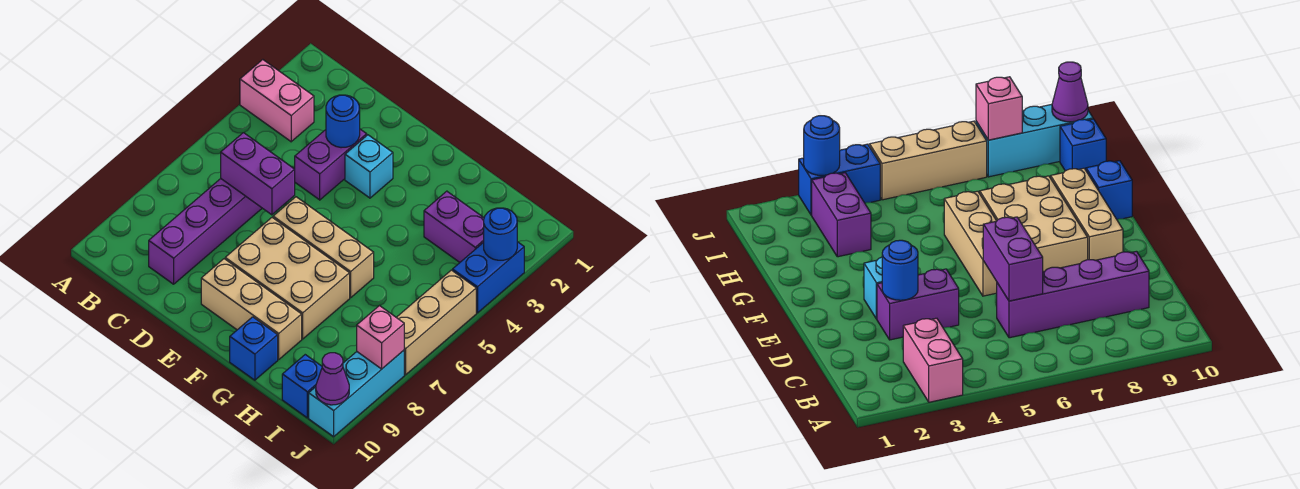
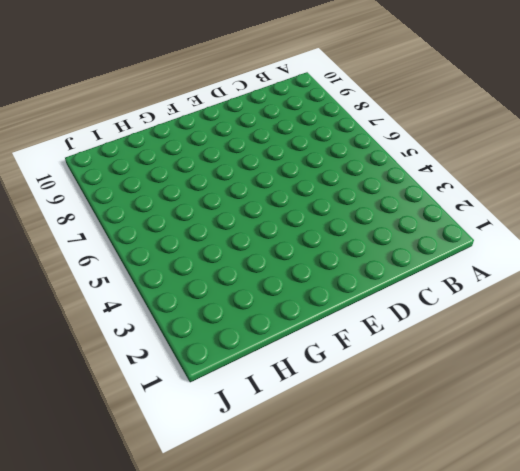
none -> pink 1x2 brick [240,60,314,142]
none -> purple 1x4 brick [149,179,262,284]
none -> purple 1x2 brick [295,129,367,200]

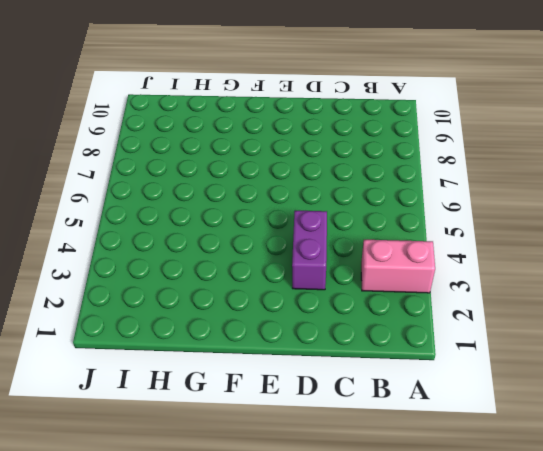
none -> purple 1x4 brick [149,179,262,284]
none -> cyan 1x1 brick [345,135,393,198]
none -> tan 1x3 brick [273,197,374,298]

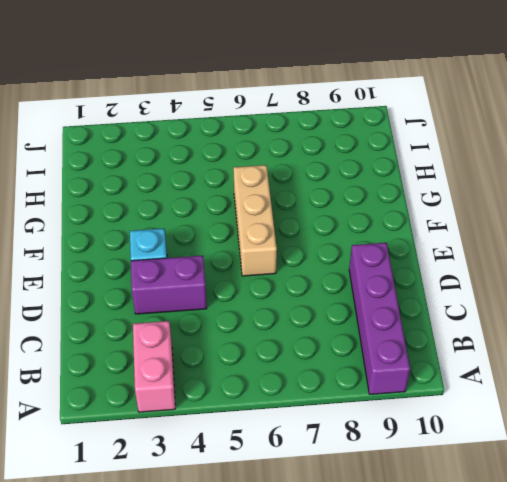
purple 1x4 brick [349,243,410,394] -> purple 1x4 brick turned to [149,179,262,284]
none -> tan 2x3 brick [225,218,350,339]
none -> tan 1x3 brick [201,259,302,359]
none -> blue 1x1 brick [230,317,278,380]

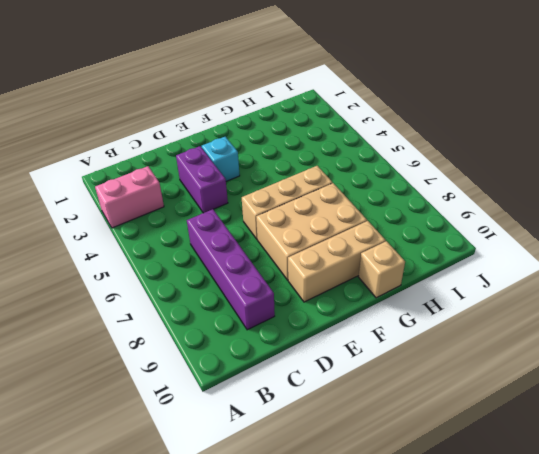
tan 1x1 brick [359,241,405,298] -> blue 1x1 brick [230,317,278,380]
none -> purple 1x2 brick [424,191,484,262]
none -> blue 1x1 brick [282,355,322,418]
none -> blue 1x2 brick [453,242,524,313]

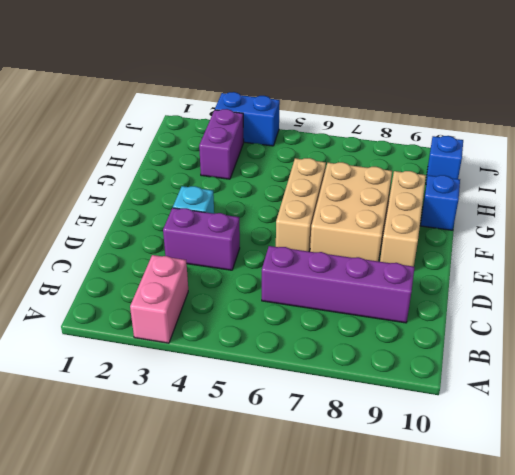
none -> tan 1x3 brick [396,270,476,375]
none -> cyan 1x3 brick [309,350,404,437]
none -> purple 1x2 brick [221,133,295,215]

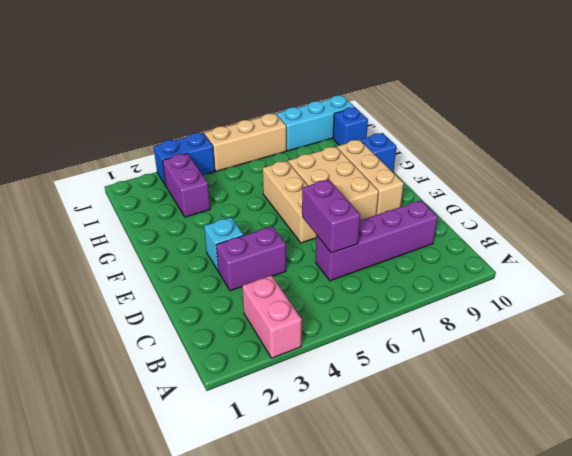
none -> blue 1x1 round brick [326,95,360,148]
none -> blue 1x1 round brick [484,208,517,260]
none -> pink 1x1 brick [357,306,404,369]

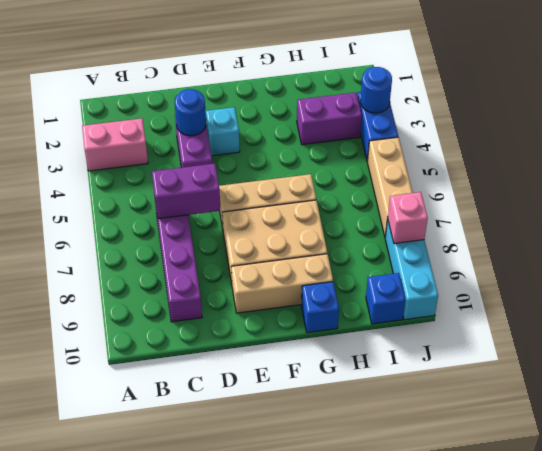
none -> purple 1x1 cone [316,353,349,405]

